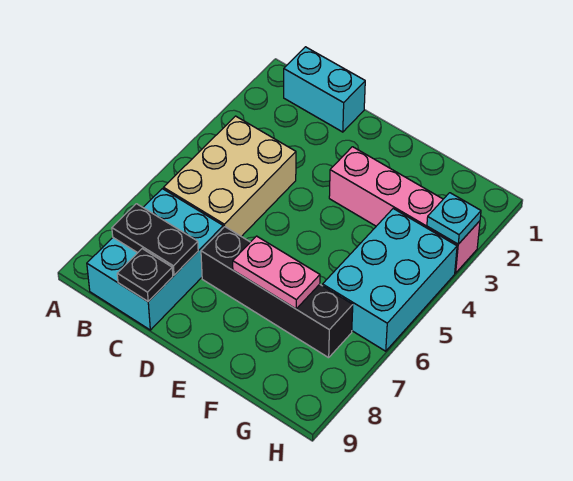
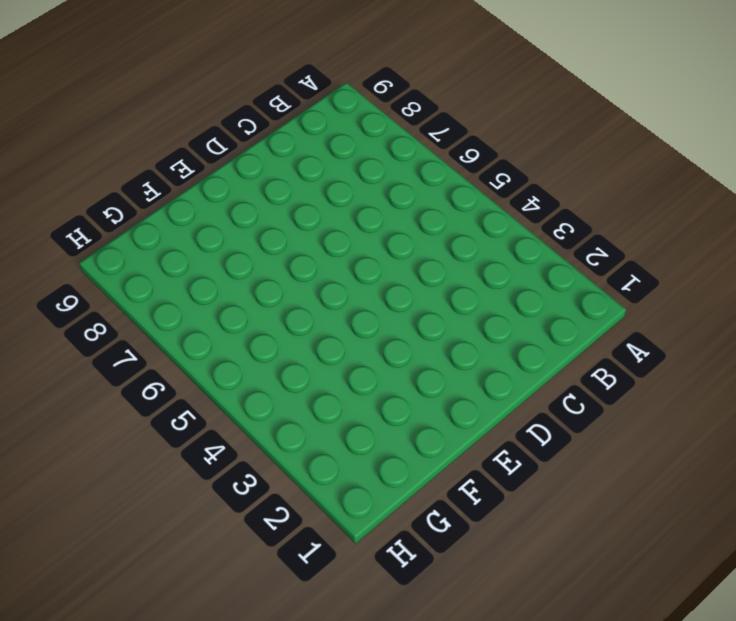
none -> cyan 1x2 brick [284,47,365,132]
none -> tan 2x3 brick [164,116,296,237]

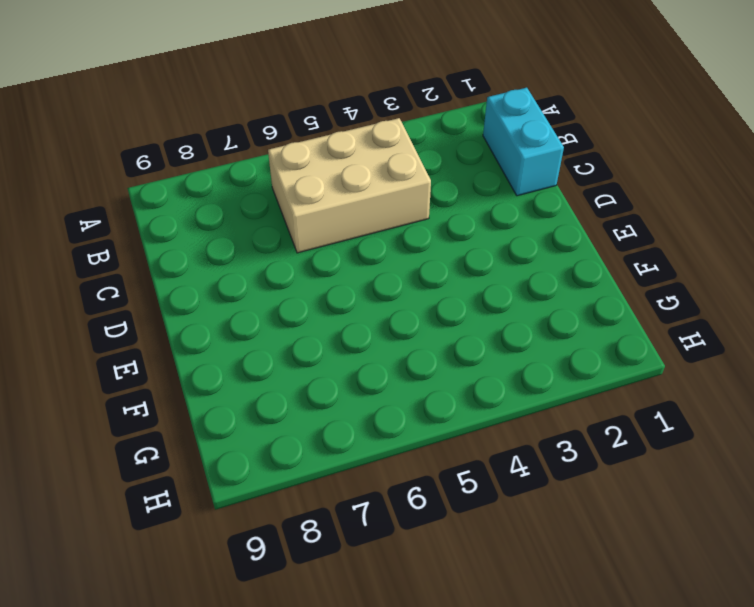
none -> cyan 2x3 brick [87,189,223,330]
none -> black 1x4 brick [201,227,353,358]

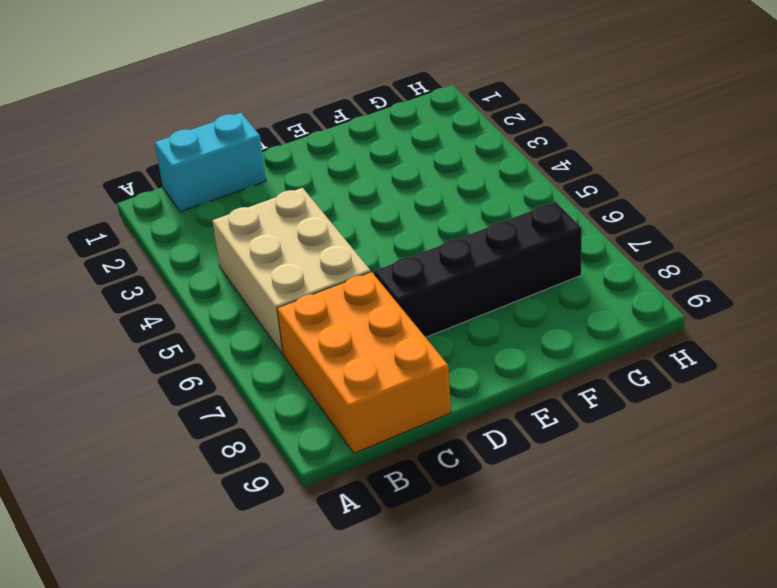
orange 2x3 brick [277,272,451,453] -> cyan 2x3 brick [87,189,223,330]
none -> pink 1x4 brick [329,147,480,273]
none -> cyan 2x3 brick [323,209,457,351]

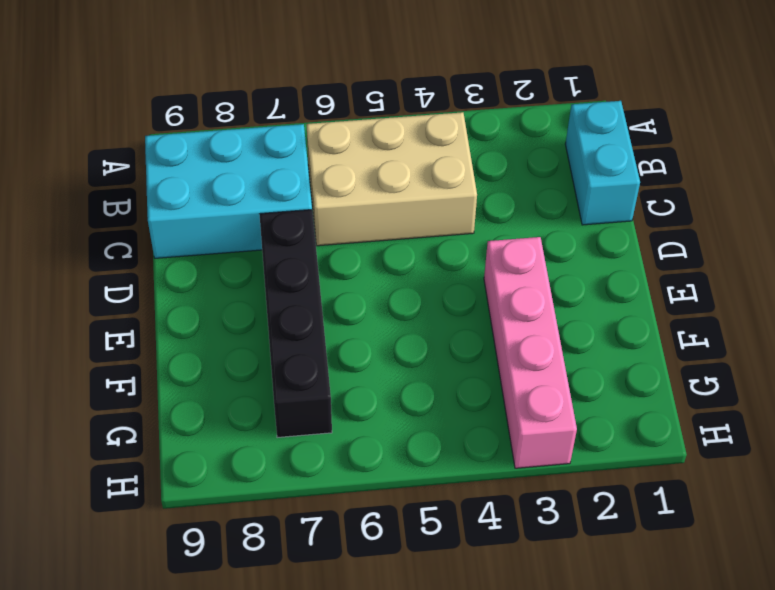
none -> cyan 2x3 brick [323,209,457,351]
none -> black 1x2 plate [112,204,198,275]

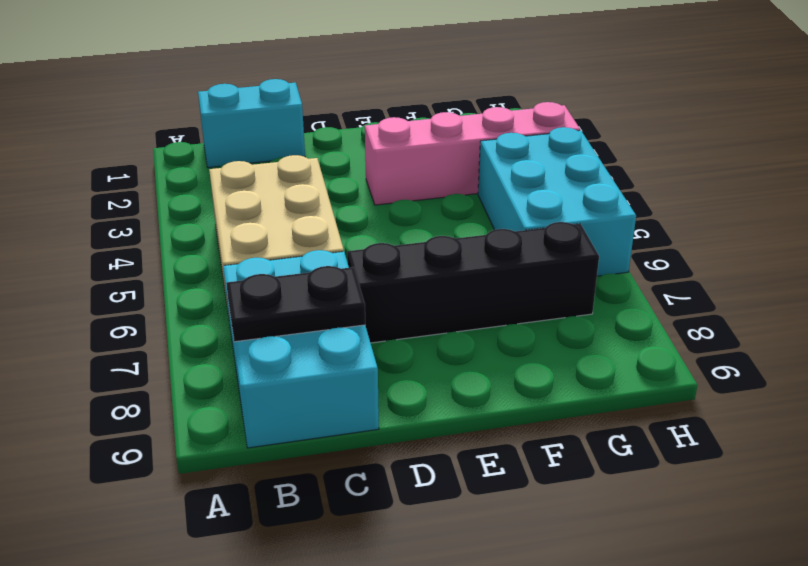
none -> black 1x1 plate [117,249,173,301]
none -> pink 1x2 plate [233,236,320,309]

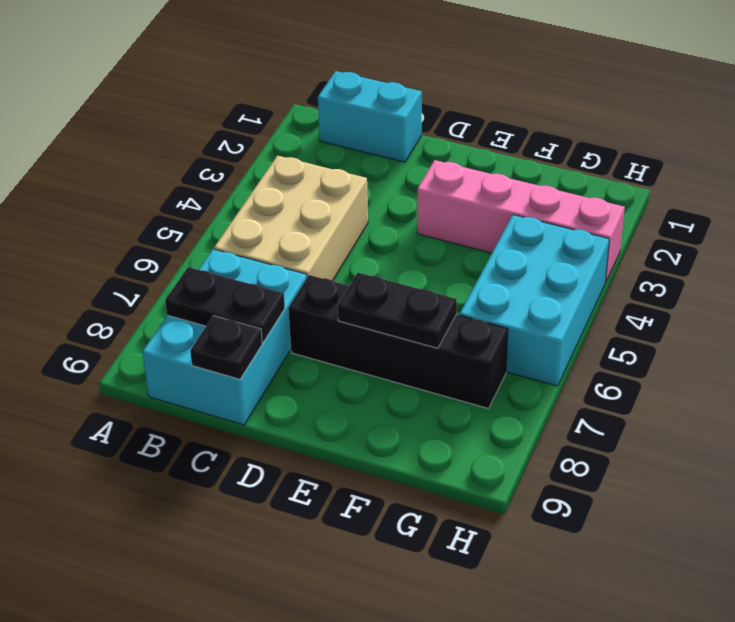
black 1x2 plate [338,273,457,348] -> pink 1x2 plate [233,236,320,309]
none -> cyan 1x1 plate [427,193,481,244]

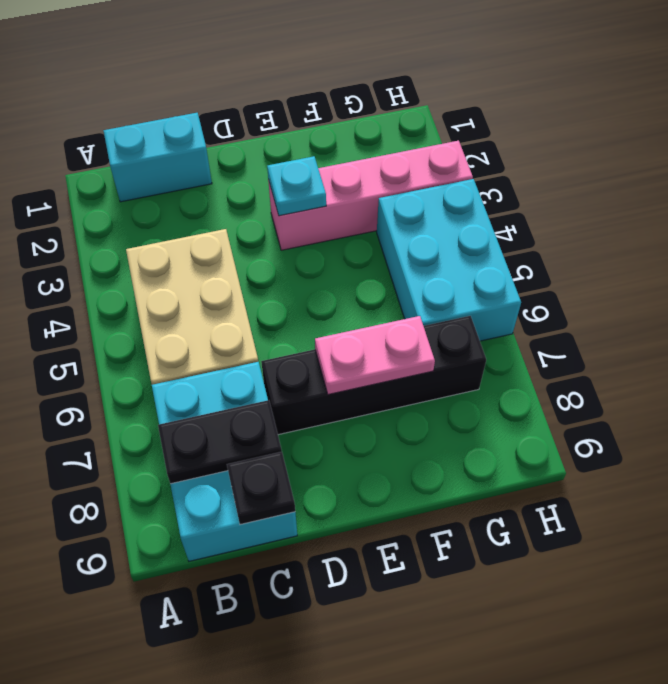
cyan 1x1 plate [267,156,326,216] -> cyan 1x1 plate moved to [427,193,481,244]

